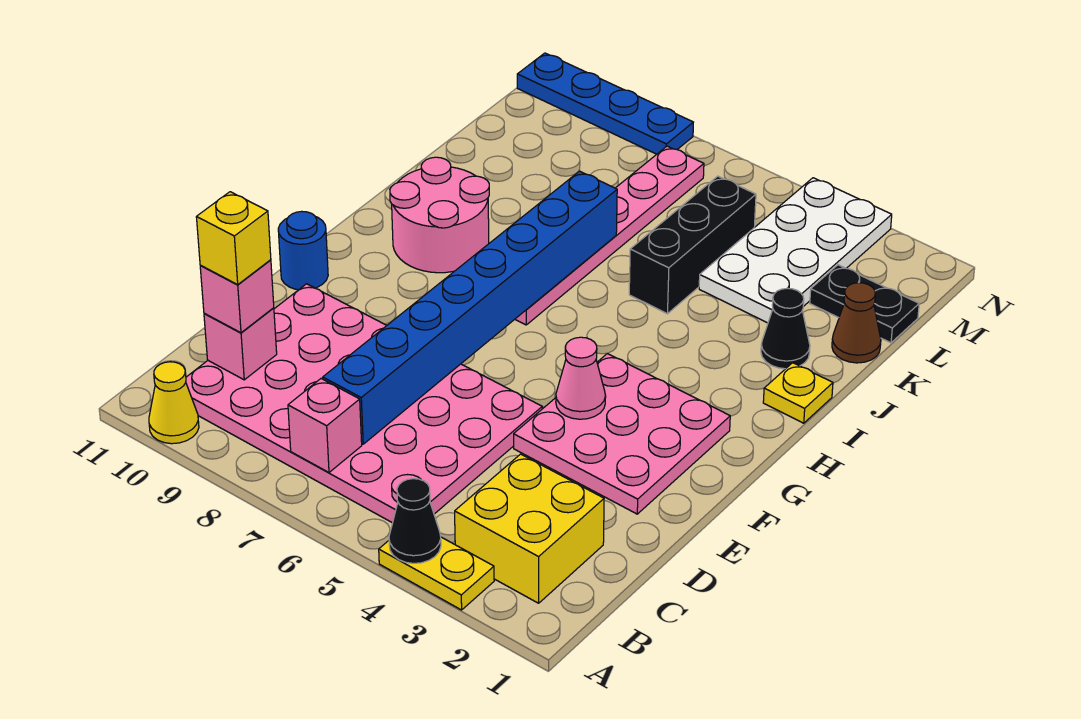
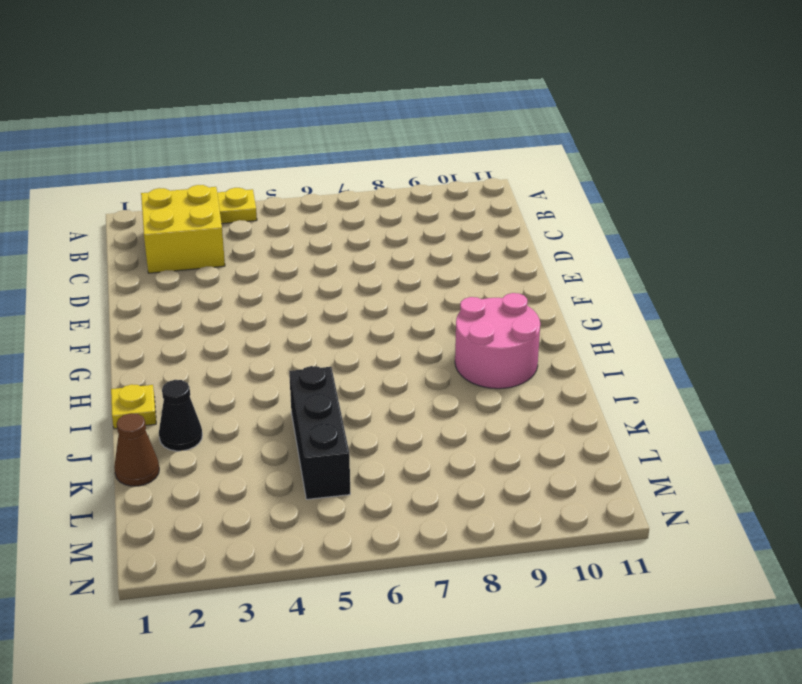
none -> yellow 1x1 cone [149,362,199,444]
none -> pink 4x6 plate [186,284,542,523]
none -> pink 3x3 plate [514,354,730,514]

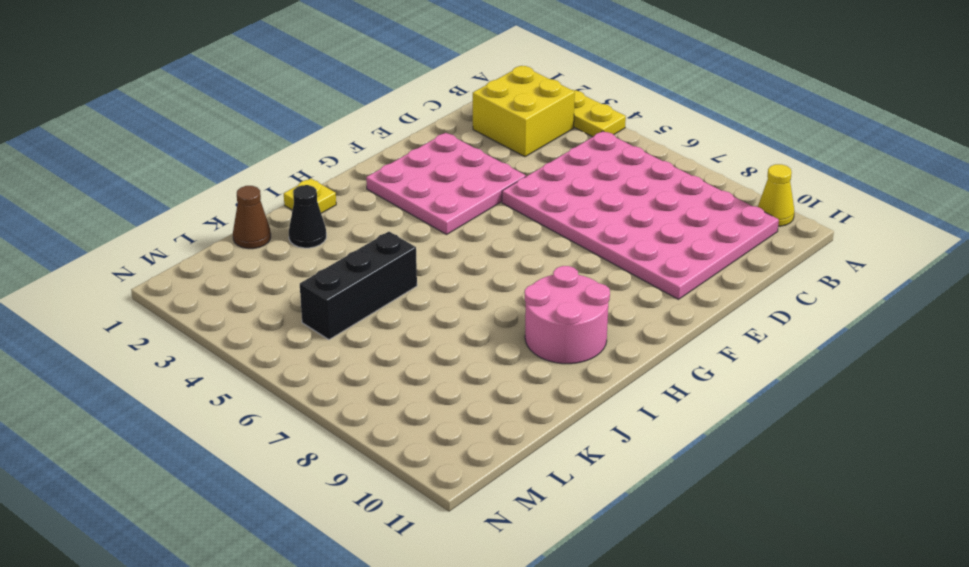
none -> blue 1x1 round brick [278,211,328,290]
none -> pink 1x6 plate [515,146,704,325]
none -> white 2x4 plate [699,178,892,323]

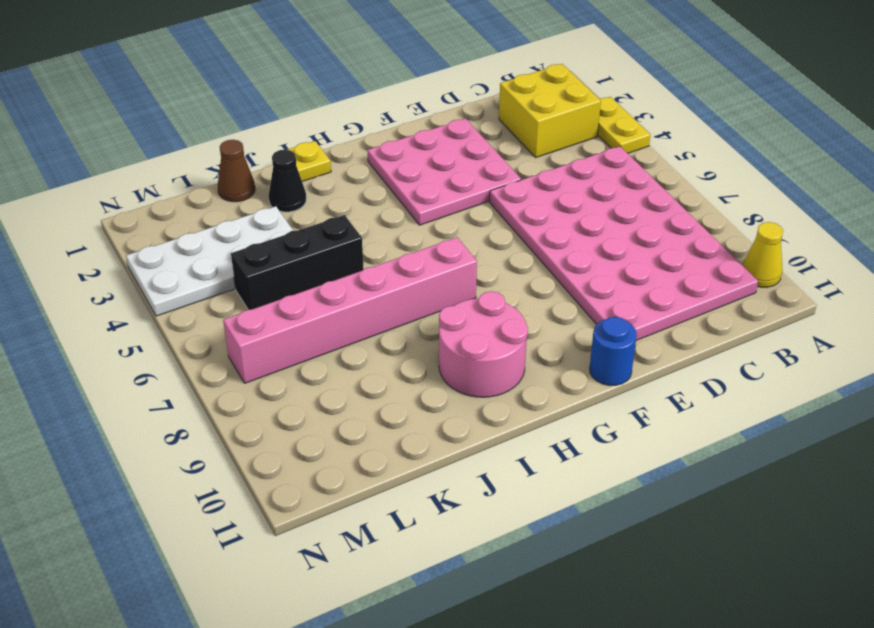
pink 1x6 brick [223,237,477,383] -> pink 1x6 plate [515,146,704,325]
none -> black 1x2 plate [810,265,919,343]
none -> blue 1x4 plate [517,53,693,154]
none -> black 1x1 cone [389,479,441,563]

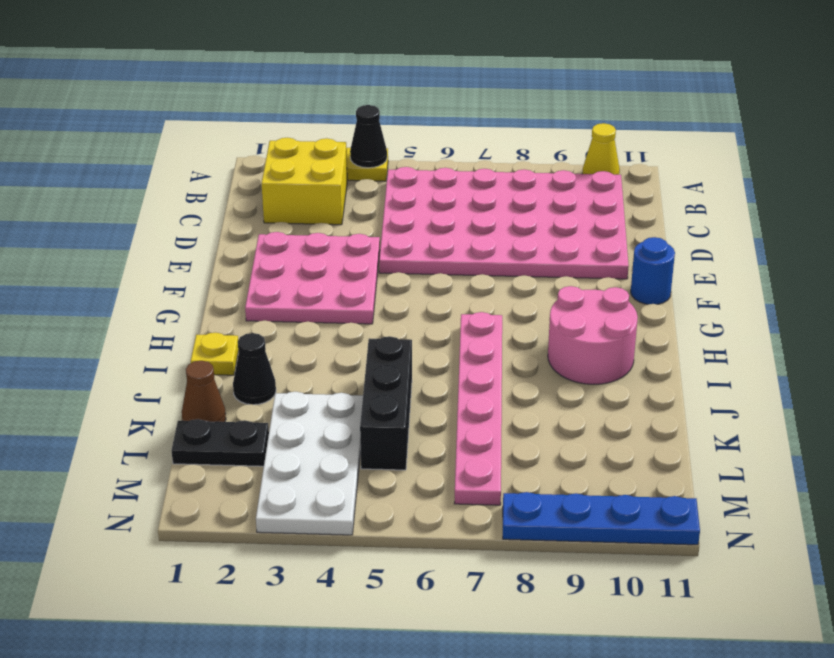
none -> pink 1x1 brick [288,379,362,472]
none -> blue 1x8 brick [323,171,617,444]
none -> pink 1x1 brick [204,308,277,380]

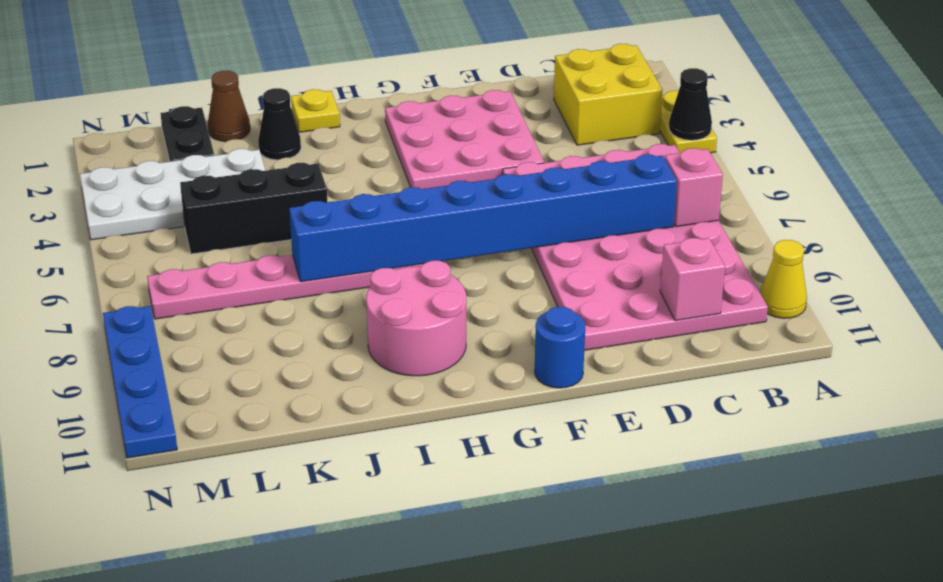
none -> pink 1x1 cone [556,337,606,419]
none -> pink 1x1 brick [200,260,274,333]
none -> yellow 1x1 brick [196,192,271,285]

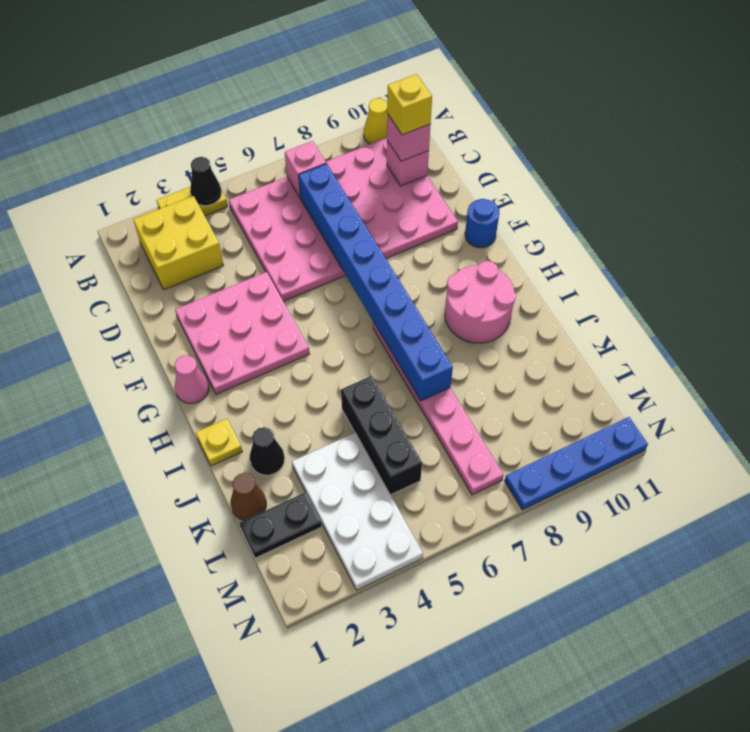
pink 1x1 cone [175,355,209,403] -> pink 1x1 cone moved to [556,337,606,419]

